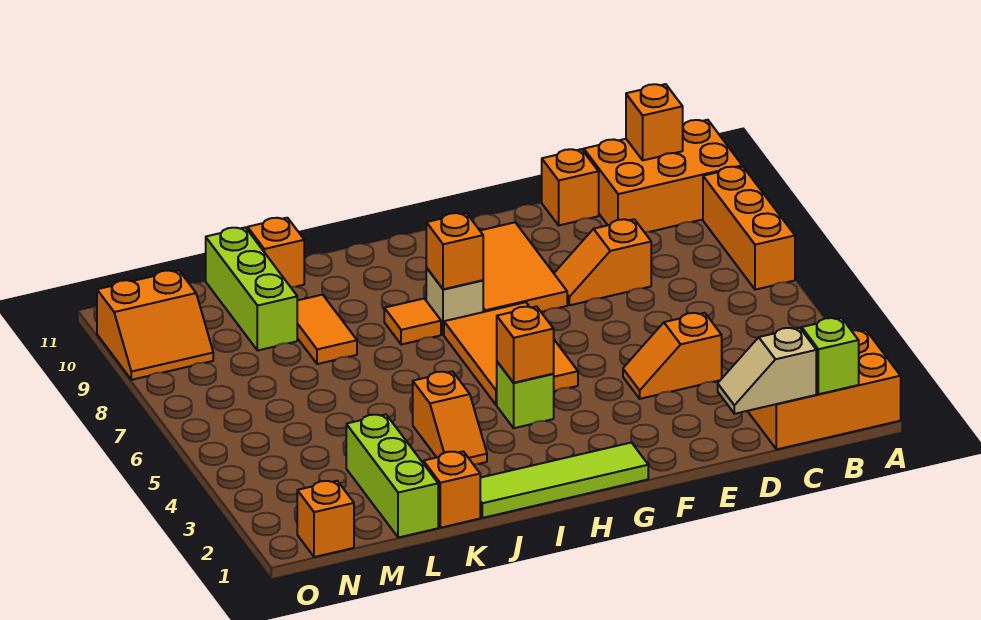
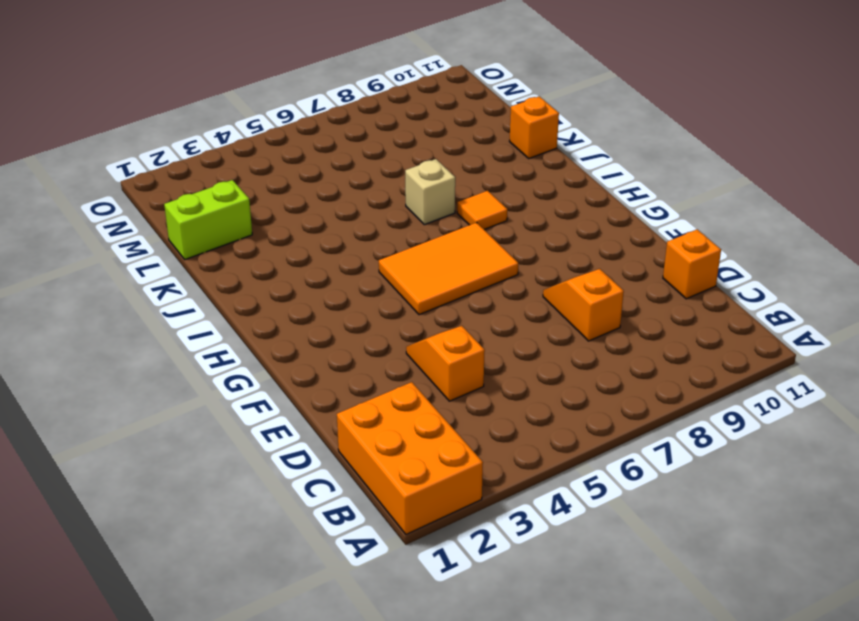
tan 1x1 brick [405,159,455,225] -> tan 1x1 brick moved to [426,268,483,335]
lime 1x2 brick [164,180,252,259] -> lime 1x3 brick [346,414,438,538]
none -> orange 1x3 brick [703,166,795,290]
none -> orange 2x3 brick [584,120,742,232]
none -> orange 2x3 tile [480,222,567,312]

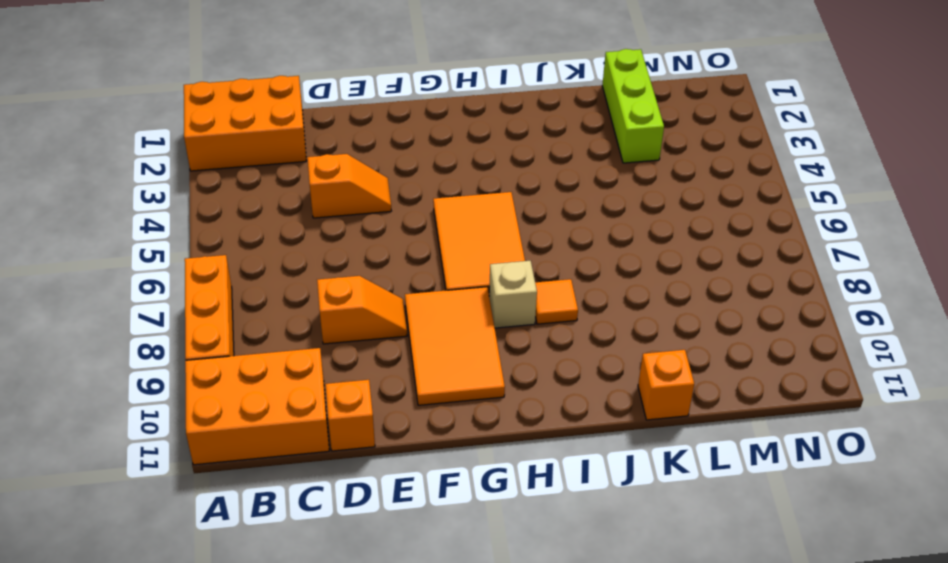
none -> lime 1x4 tile [480,442,648,518]
none -> lime 1x1 brick [497,362,554,428]
none -> orange 1x2 slope [413,372,487,464]

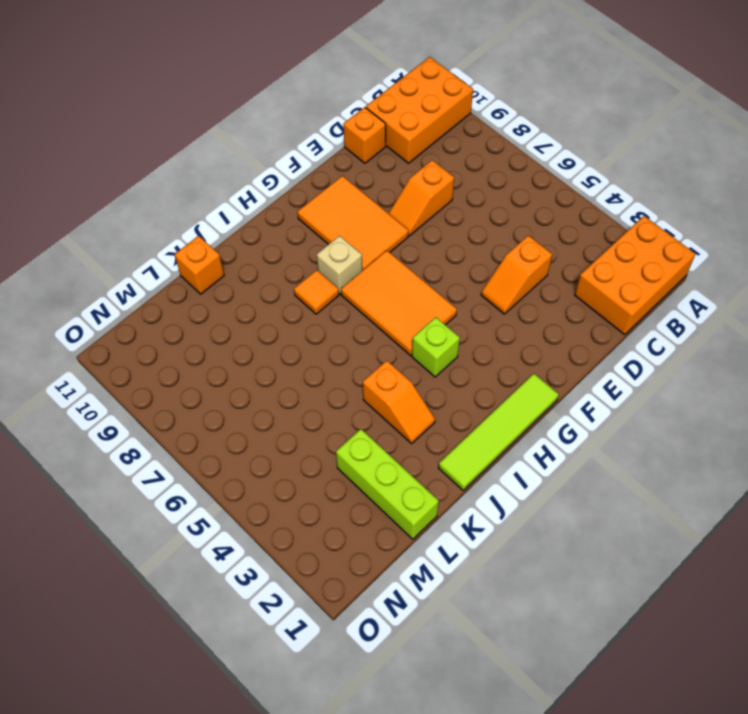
none -> orange 1x3 brick [703,166,795,290]
none -> orange 1x1 brick [423,451,480,528]
none -> orange 1x2 tile [297,295,357,364]

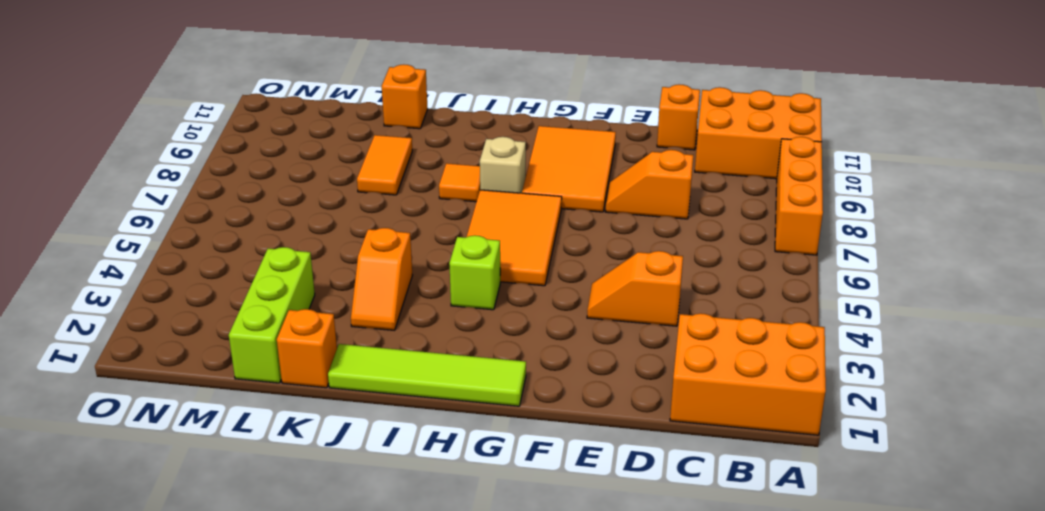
none -> lime 1x3 brick [206,227,297,351]
none -> orange 1x1 brick [297,481,354,557]
none -> orange 2x2 slope [97,270,213,380]

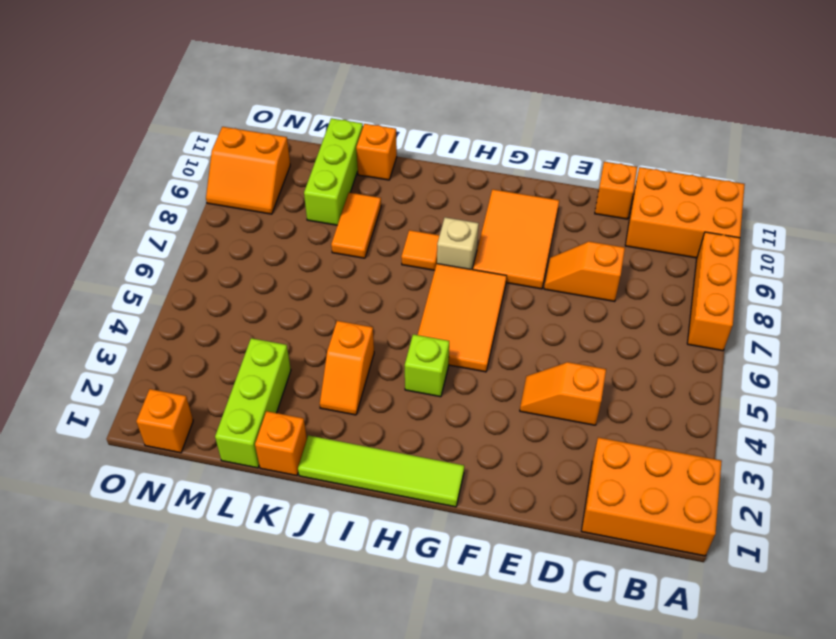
none -> lime 1x1 brick [802,318,859,394]
none -> orange 1x1 brick [626,84,683,160]
none -> tan 1x2 slope [718,328,816,414]

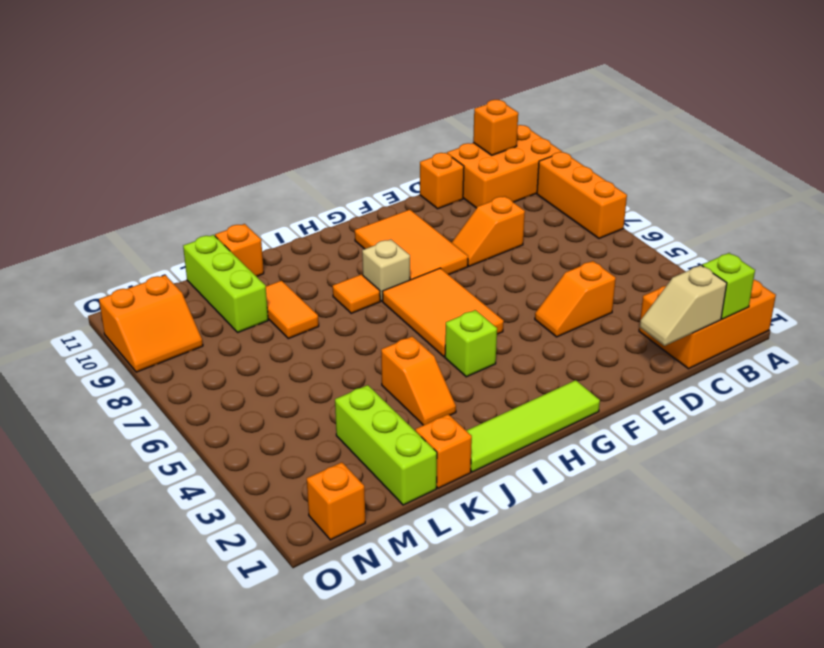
none -> orange 1x1 brick [497,306,554,383]
none -> orange 1x1 brick [426,213,483,289]

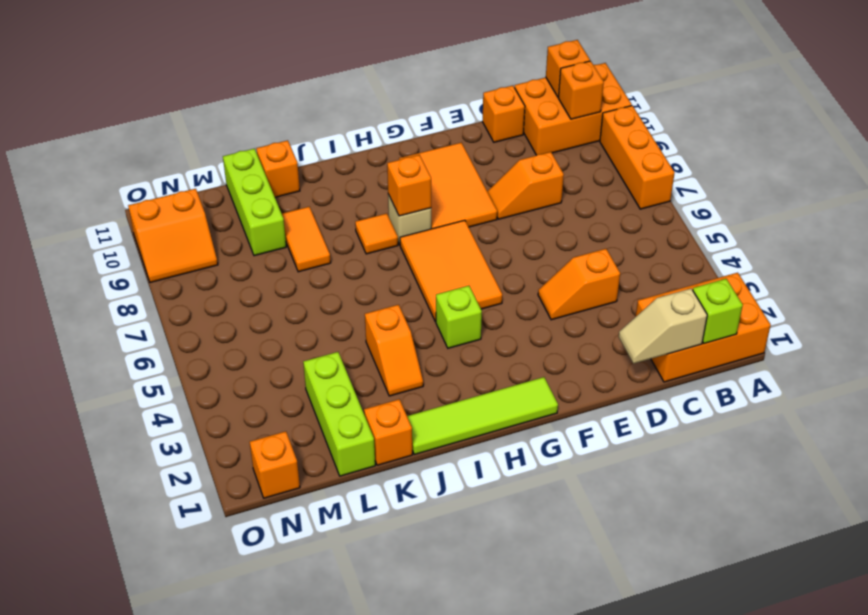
orange 1x1 brick [558,61,604,119] -> orange 1x1 brick moved to [497,306,554,383]

